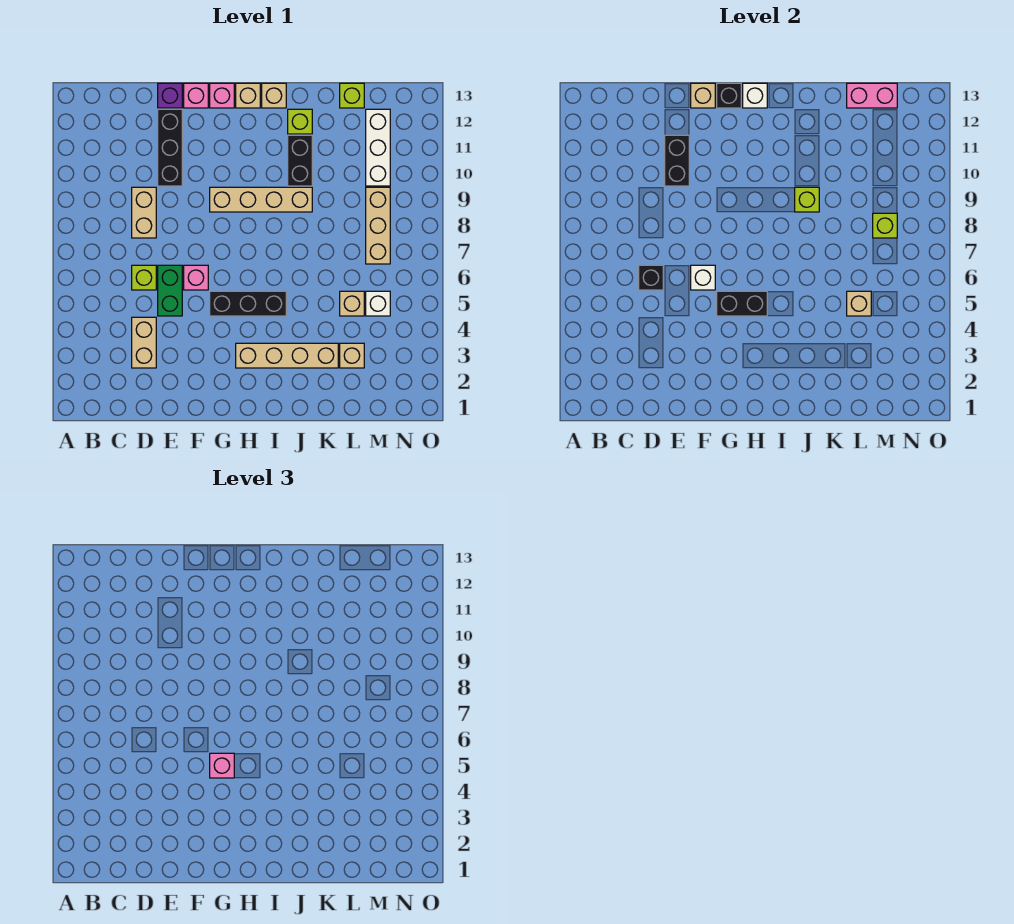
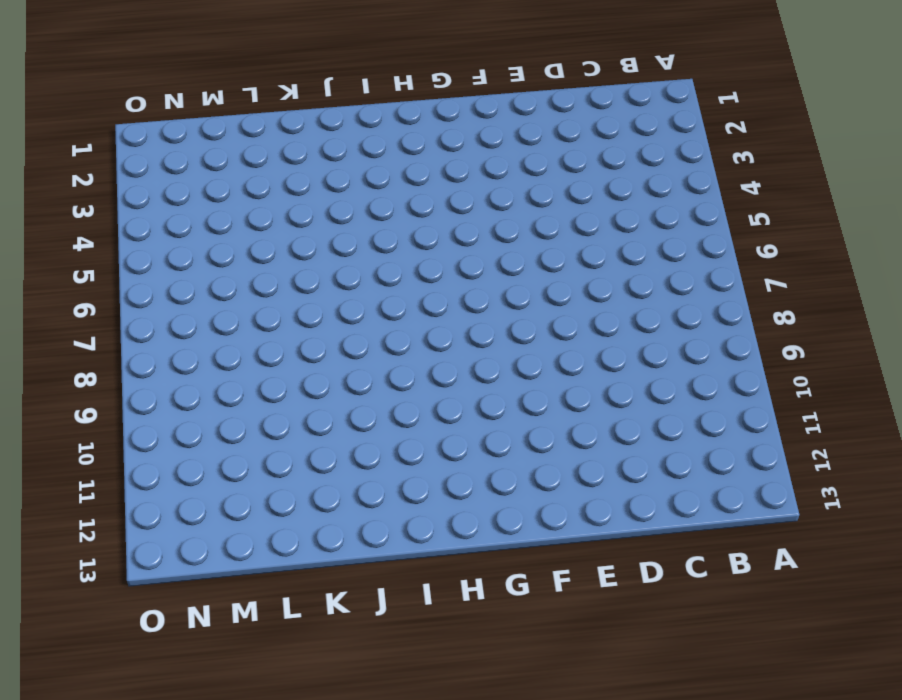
none -> tan 1x2 brick [132,317,156,368]
none -> lime 1x1 brick [132,265,156,290]
none -> tan 1x2 brick [132,187,156,238]
none -> green 1x2 brick [158,265,182,316]

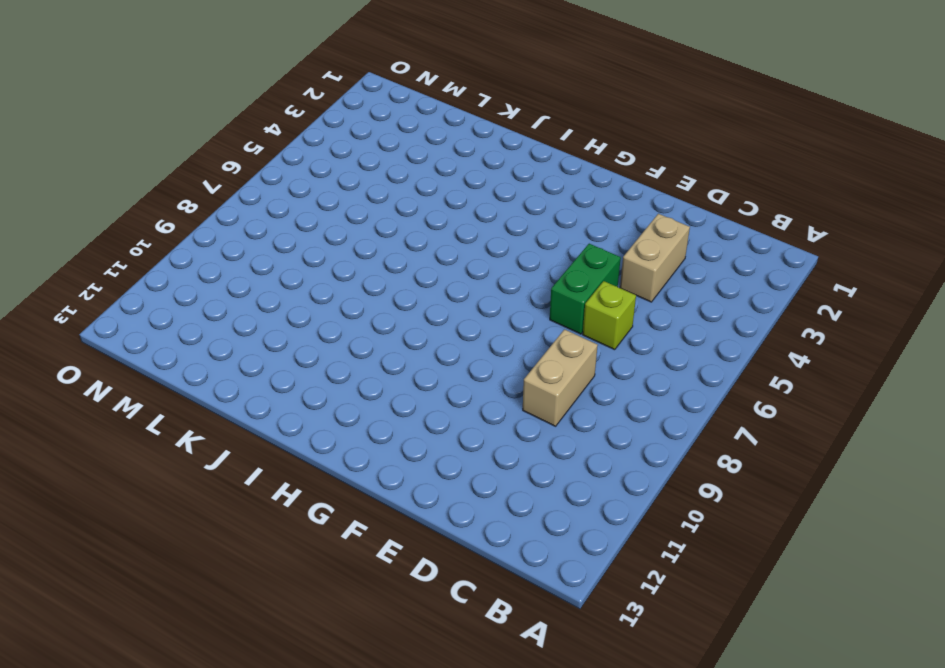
none -> black 1x3 brick [158,109,182,186]
none -> purple 1x1 brick [158,83,182,108]
none -> pink 1x1 brick [184,265,208,290]
none -> pink 1x1 brick [184,83,208,108]

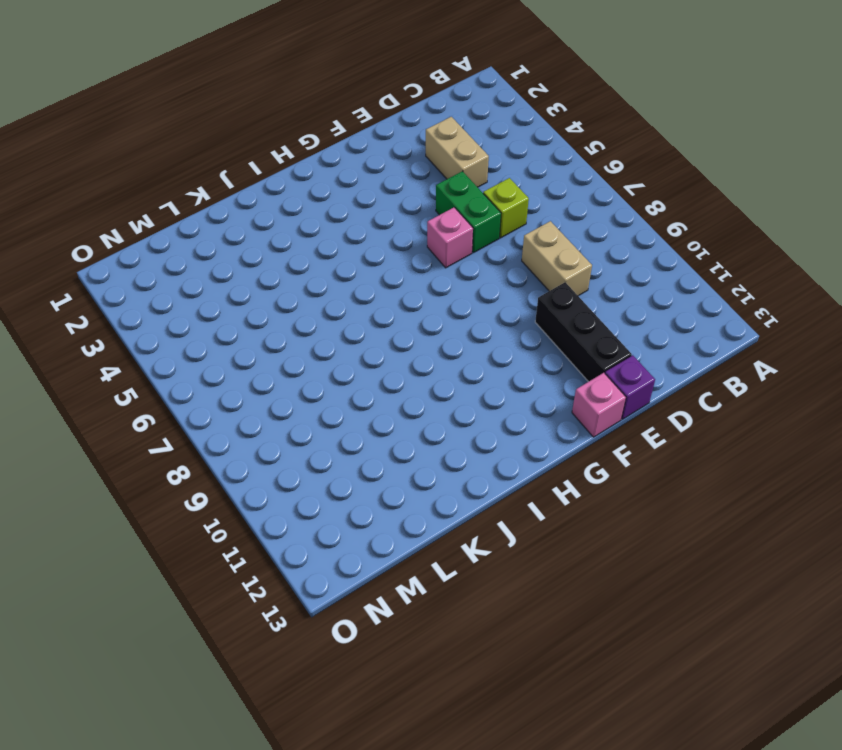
none -> black 1x3 brick [210,291,286,316]
none -> tan 1x4 brick [210,187,312,212]
none -> pink 1x1 brick [210,83,234,108]
none -> tan 1x4 brick [236,343,338,368]

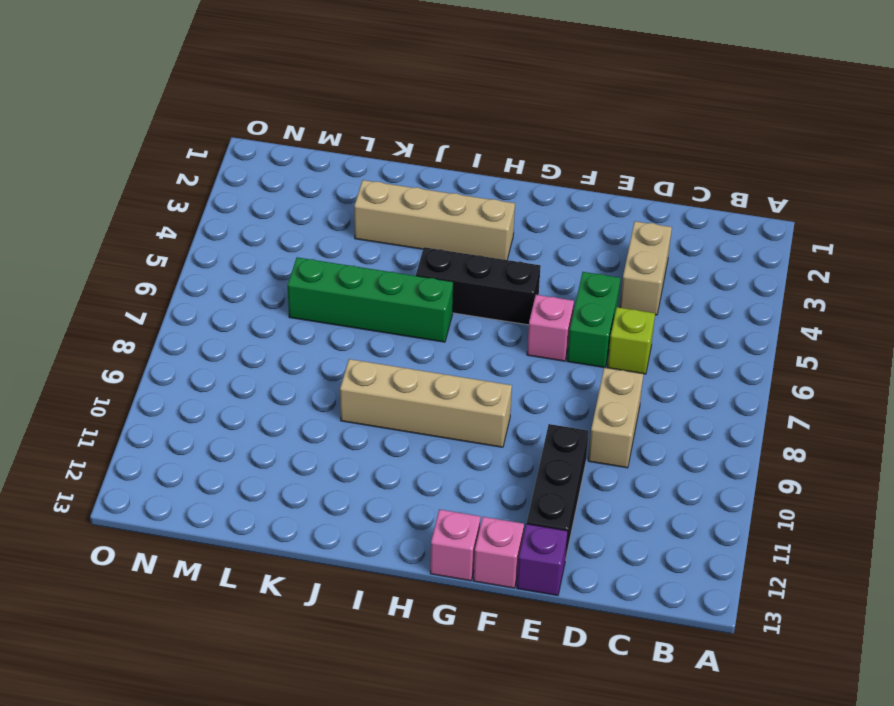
green 1x4 brick [288,257,453,342] -> none
none -> tan 1x1 brick [236,83,260,108]
none -> tan 1x1 brick [262,83,286,108]
none -> black 1x2 brick [288,135,312,186]
none -> lime 1x1 brick [288,109,312,134]

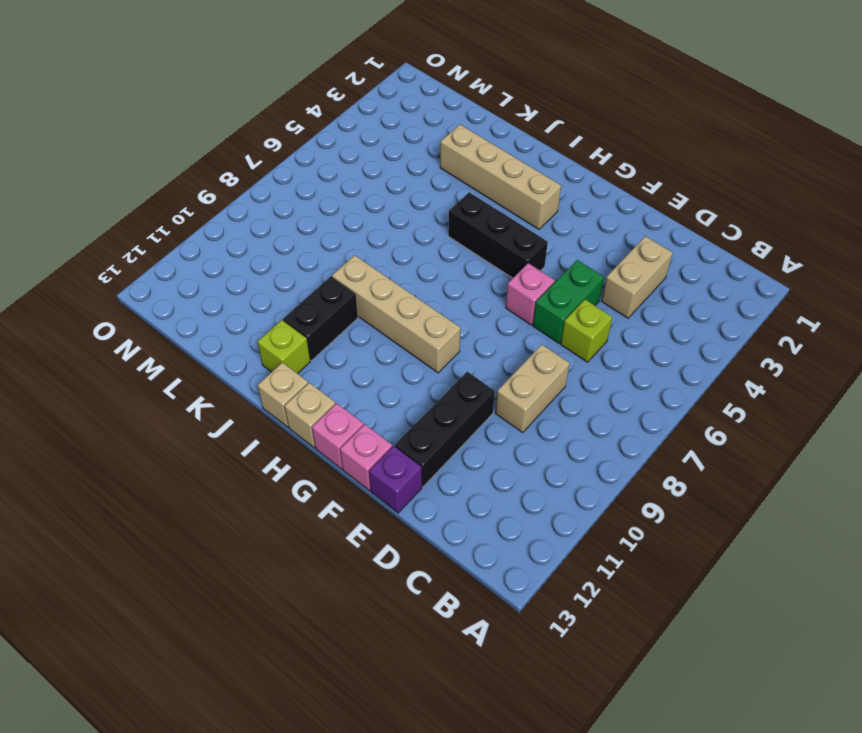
none -> tan 1x1 brick [340,343,364,368]
none -> tan 1x1 brick [340,291,364,316]
none -> lime 1x1 brick [340,83,364,108]
none -> white 1x1 brick [366,291,390,316]

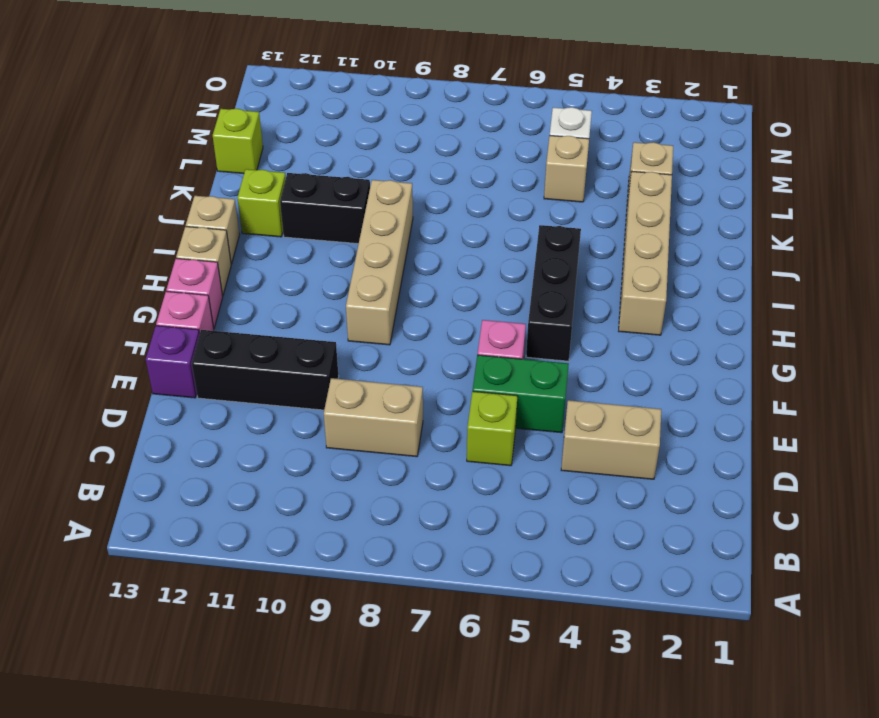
none -> tan 1x3 brick [366,187,390,264]
none -> white 1x3 brick [366,109,390,186]
none -> black 1x1 brick [639,265,663,290]
none -> black 1x2 brick [665,135,689,186]

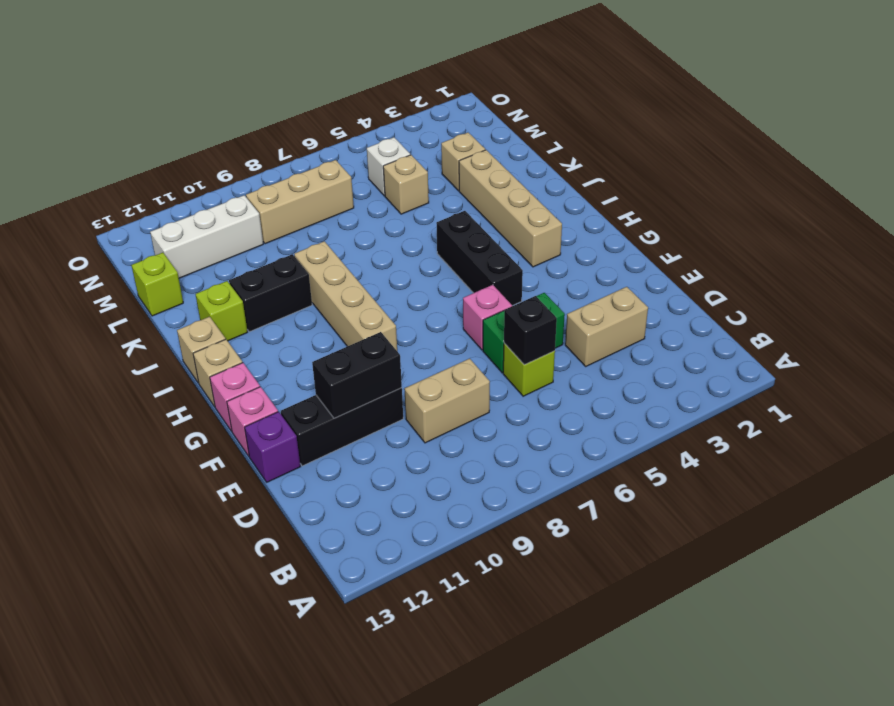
none -> white 1x1 brick [691,265,715,290]
none -> tan 1x1 brick [691,83,715,108]
none -> black 1x2 brick [717,291,767,316]
none -> black 1x1 brick [717,83,741,108]

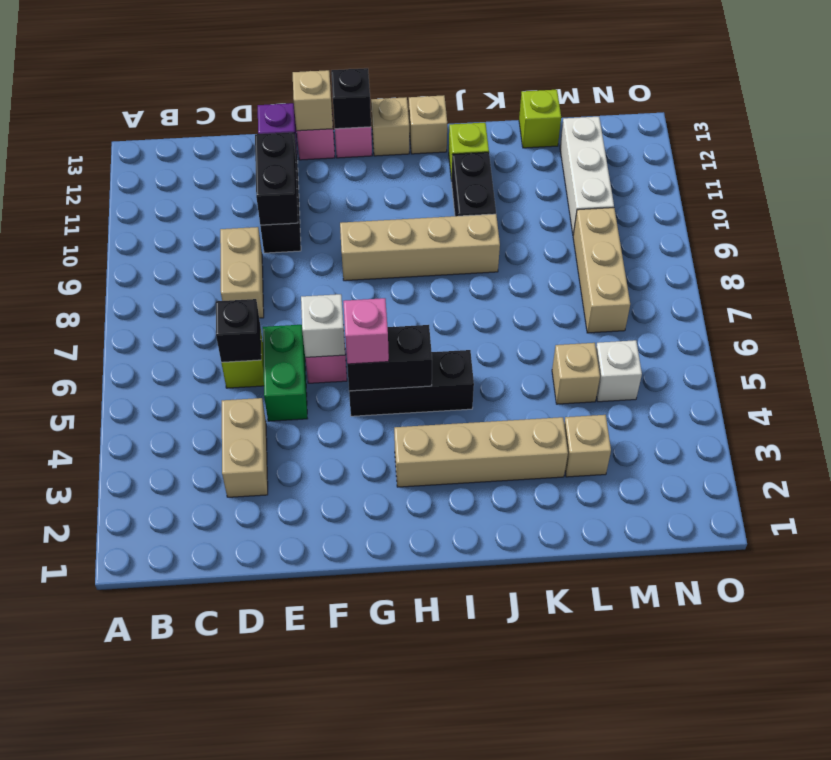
none -> white 1x1 brick [743,83,767,108]
none -> lime 1x1 brick [795,187,819,212]
none -> tan 1x1 brick [847,291,871,316]
none -> pink 1x2 brick [847,83,897,108]

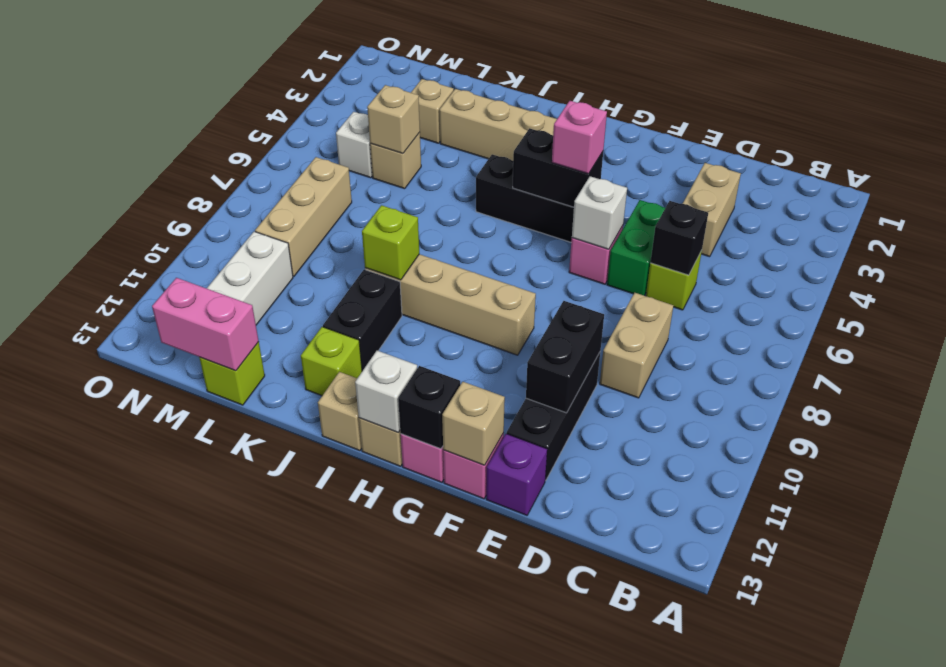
none -> lime 1x1 brick [873,213,897,238]

